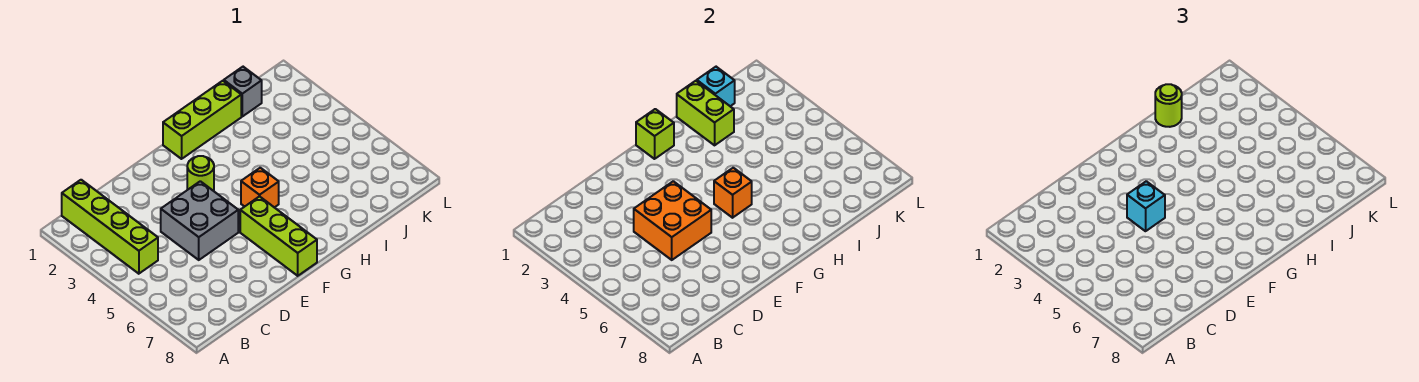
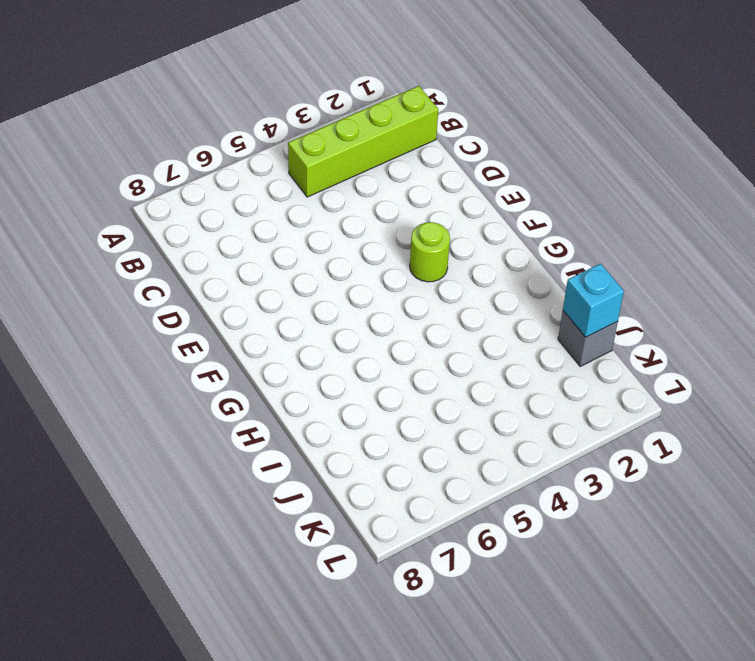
none -> grey 2x2 brick [161,181,238,260]
none -> lime 1x3 brick [240,196,317,276]
none -> lime 1x3 brick [163,81,241,159]

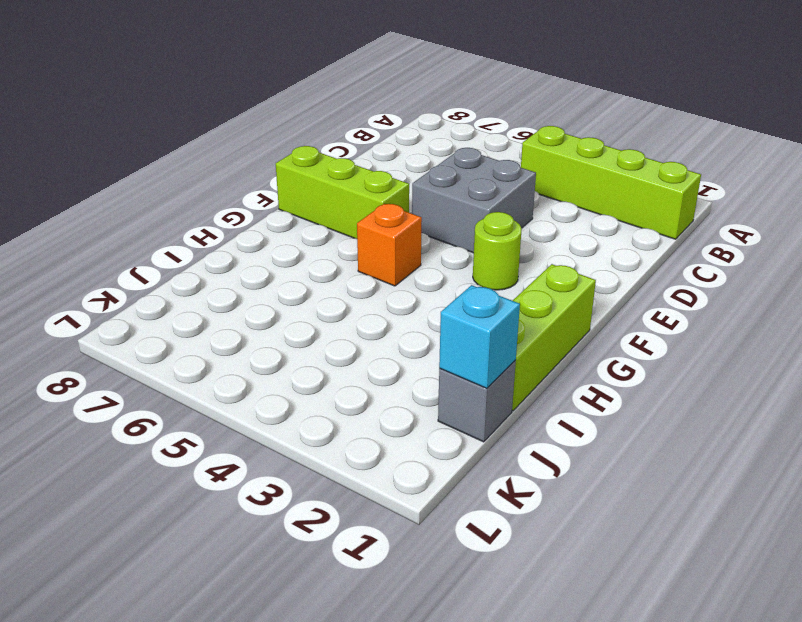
none -> orange 2x2 brick [634,181,711,260]
none -> lime 1x1 brick [636,109,674,159]
none -> orange 1x1 brick [714,168,752,218]

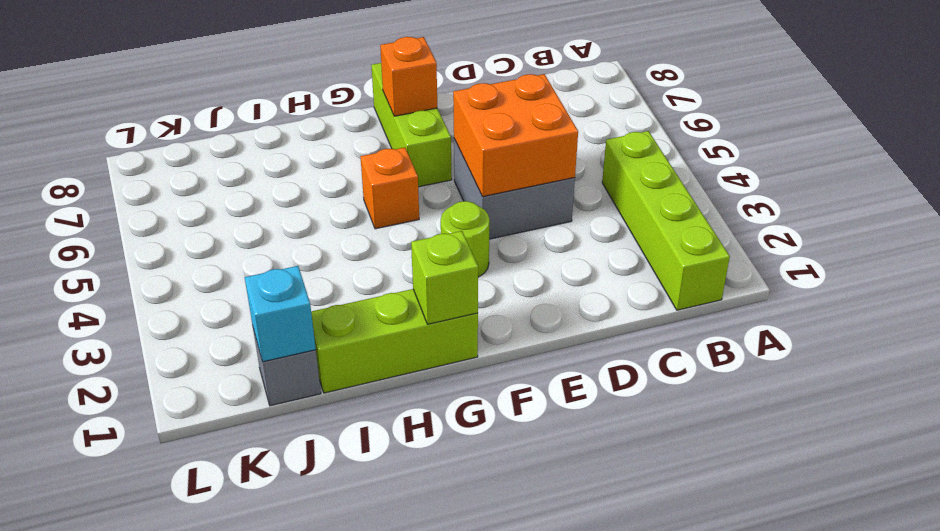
orange 1x1 brick [380,37,437,116] -> orange 1x1 brick moved to [714,168,752,218]
none -> lime 1x2 brick [677,81,734,145]
none -> cyan 1x1 brick [1127,181,1165,231]
none -> lime 1x1 round brick [1155,84,1182,127]

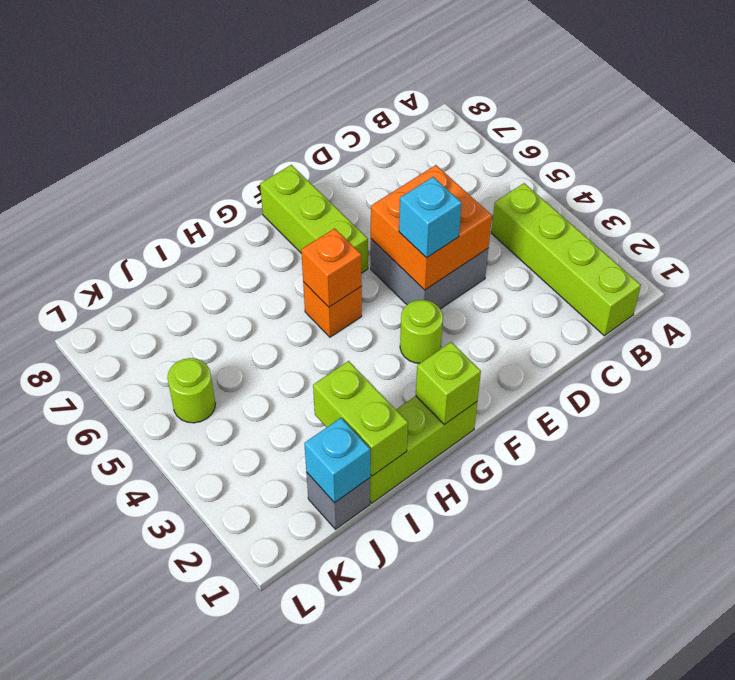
lime 1x1 round brick [167,358,215,423] -> lime 1x1 round brick moved to [1155,84,1182,127]

